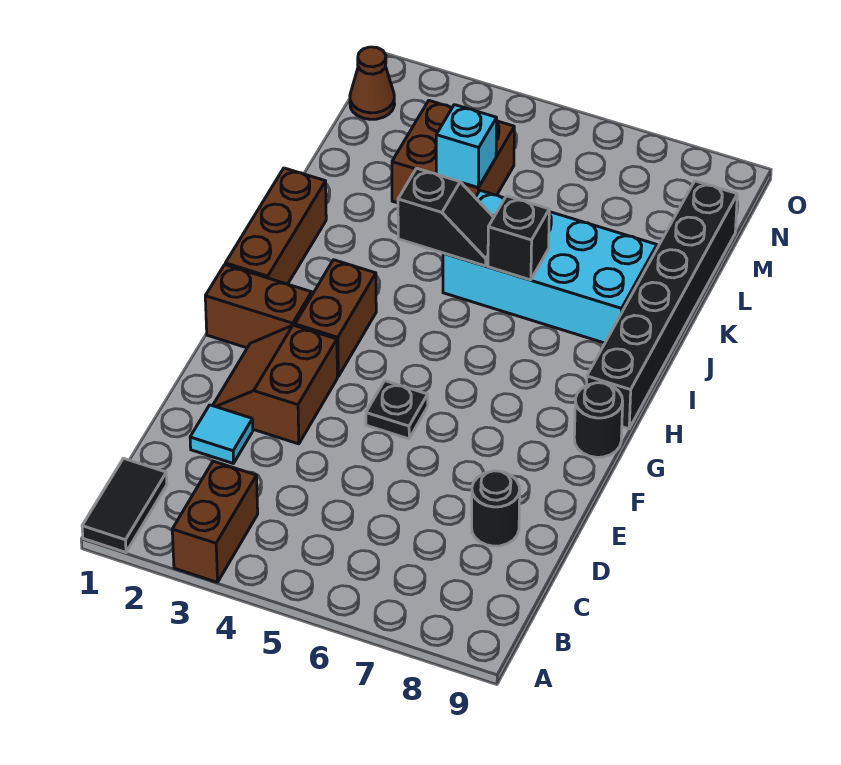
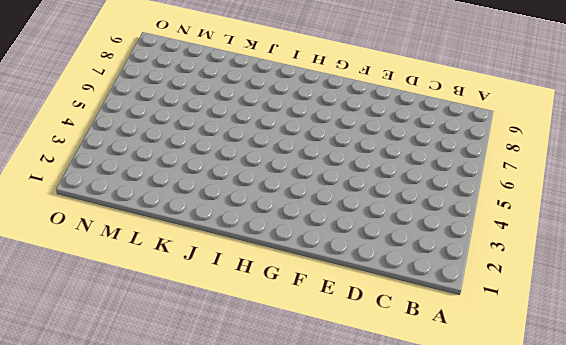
none -> black 1x2 tile [82,458,167,552]
none -> brown 1x2 brick [172,461,258,582]
none -> cyan 1x1 tile [190,405,253,464]

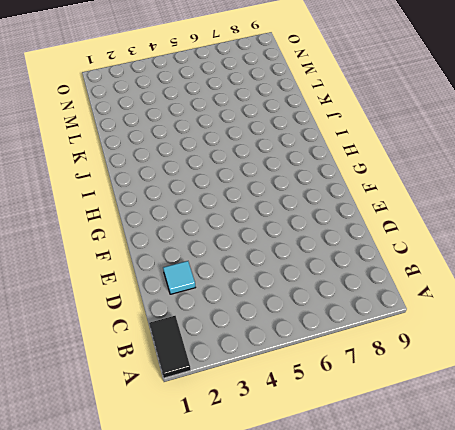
none -> brown 1x2 brick [172,461,258,582]
none -> black 1x1 round brick [472,471,520,546]
none -> brown 2x2 slope [213,325,337,444]

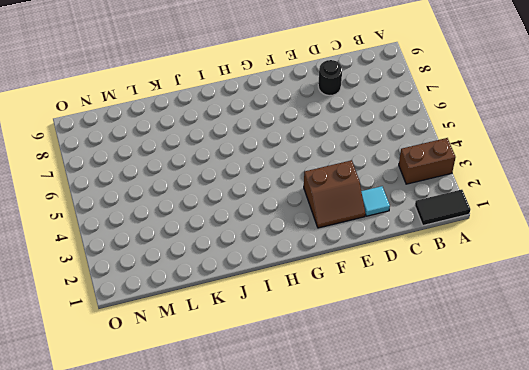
none -> black 1x1 plate [366,381,428,439]
none -> brown 1x2 brick [205,265,312,348]
none -> brown 1x2 brick [295,260,376,377]

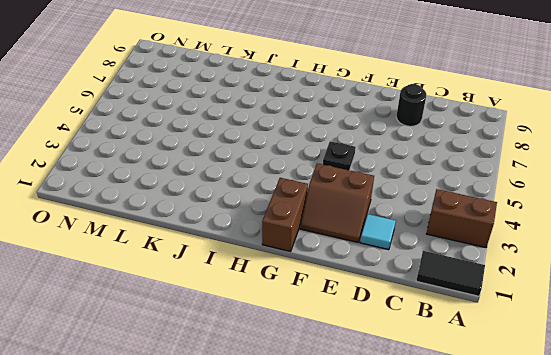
none -> brown 1x2 brick [295,260,376,377]
none -> black 1x1 round brick [574,383,623,457]
none -> brown 1x3 brick [225,168,326,284]

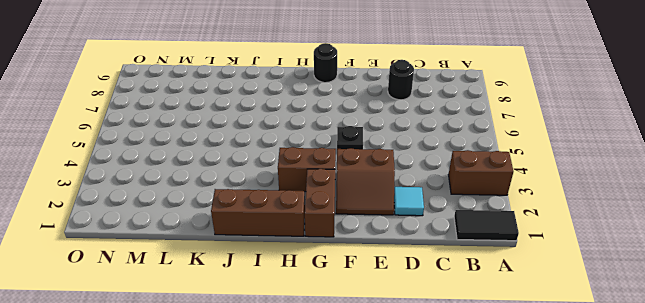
none -> black 1x6 brick [587,181,737,429]
none -> cyan 2x4 brick [443,191,657,343]
none -> brown 2x2 brick [392,101,514,203]

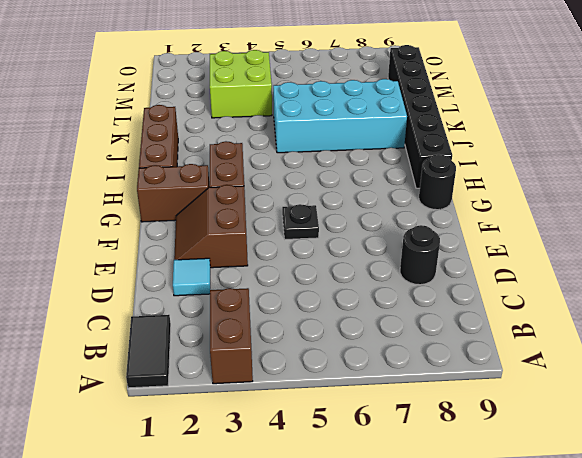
lime 2x2 brick [210,50,272,118] -> brown 2x2 brick [392,101,514,203]
none -> brown 1x1 cone [350,47,395,119]
none -> black 1x2 slope [398,168,494,266]
none -> black 1x1 brick [488,196,549,280]

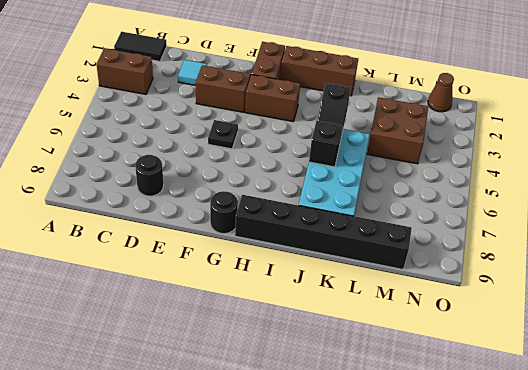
none -> cyan 1x1 brick [436,105,497,188]

